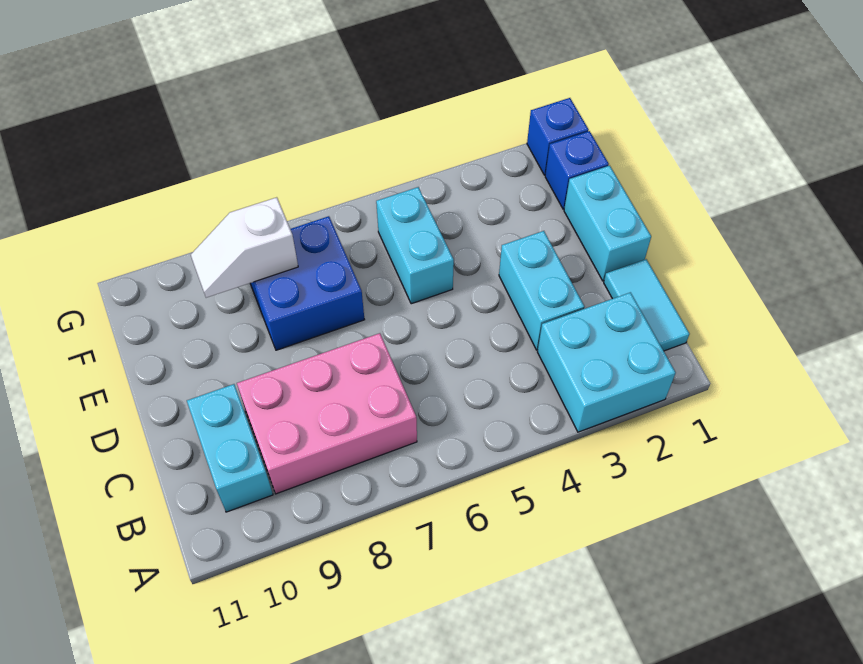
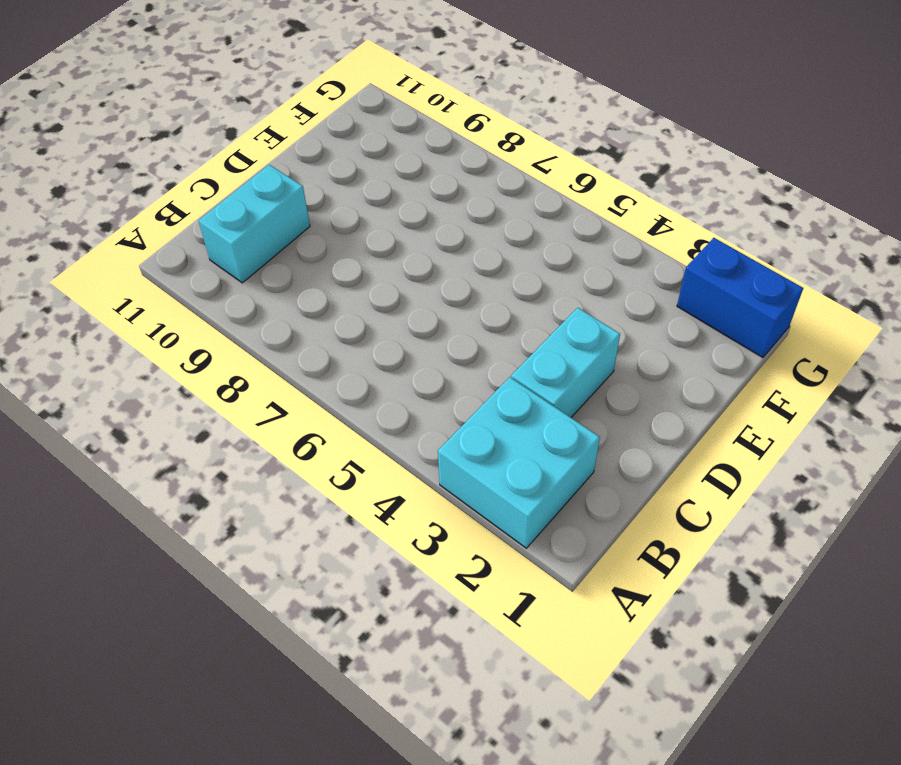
blue 1x2 brick [677,238,803,357] -> blue 1x1 brick [527,98,589,175]
none -> cyan 1x2 tile [604,259,689,351]
none -> pink 2x3 brick [237,333,417,494]

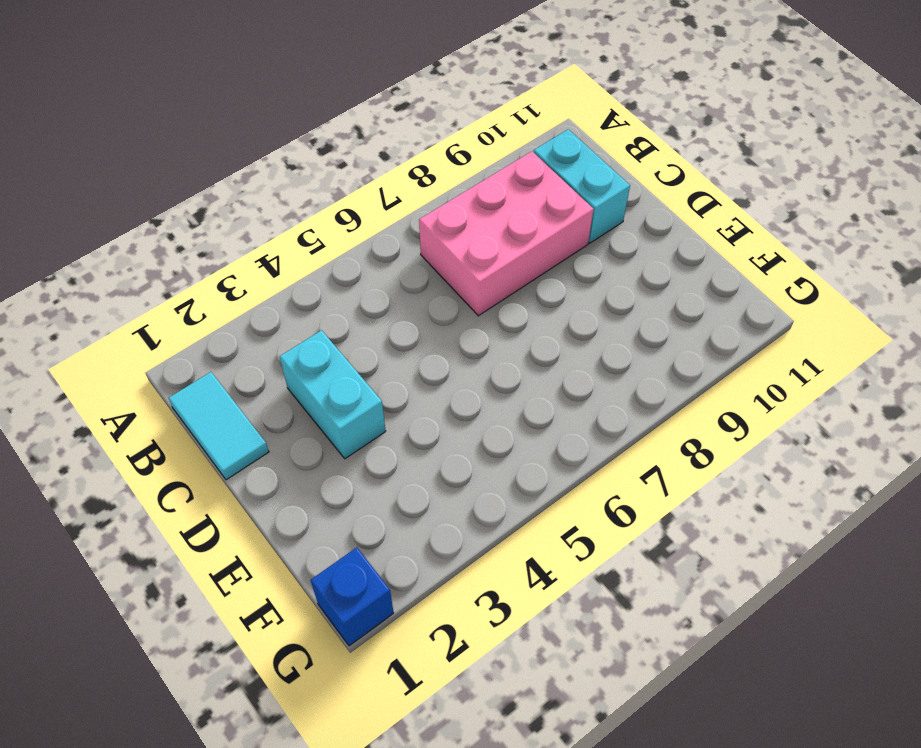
none -> cyan 2x2 brick [538,292,676,432]
none -> cyan 1x2 brick [564,166,651,281]

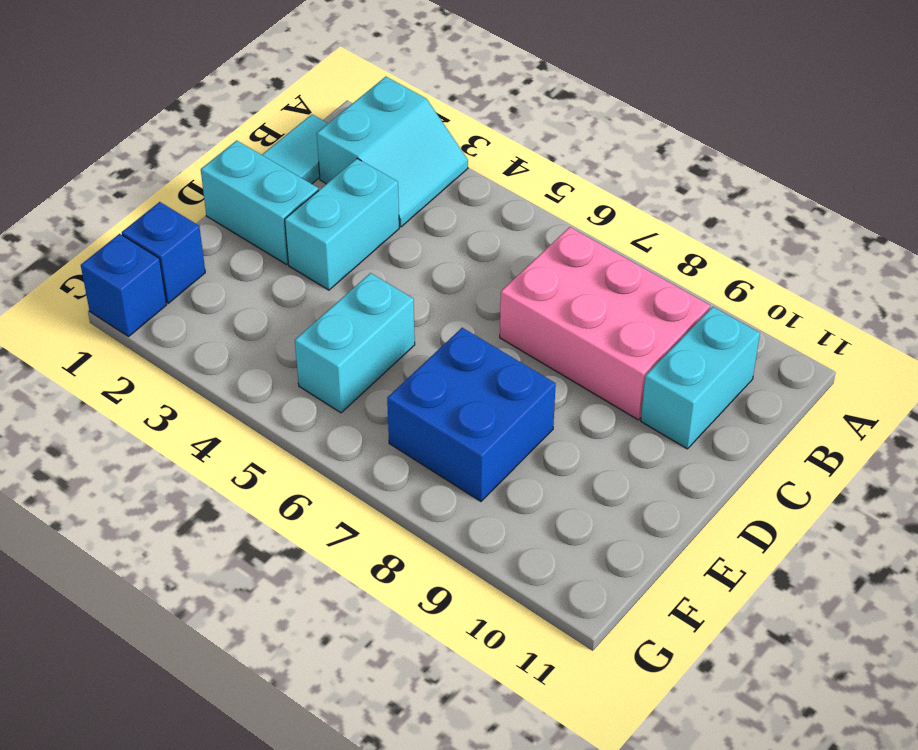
cyan 2x2 slope [317,77,468,227] -> cyan 2x2 brick [538,292,676,432]
cyan 1x2 brick [201,140,319,264] -> cyan 1x2 brick turned to [564,166,651,281]
none -> white 1x2 slope [191,197,298,298]

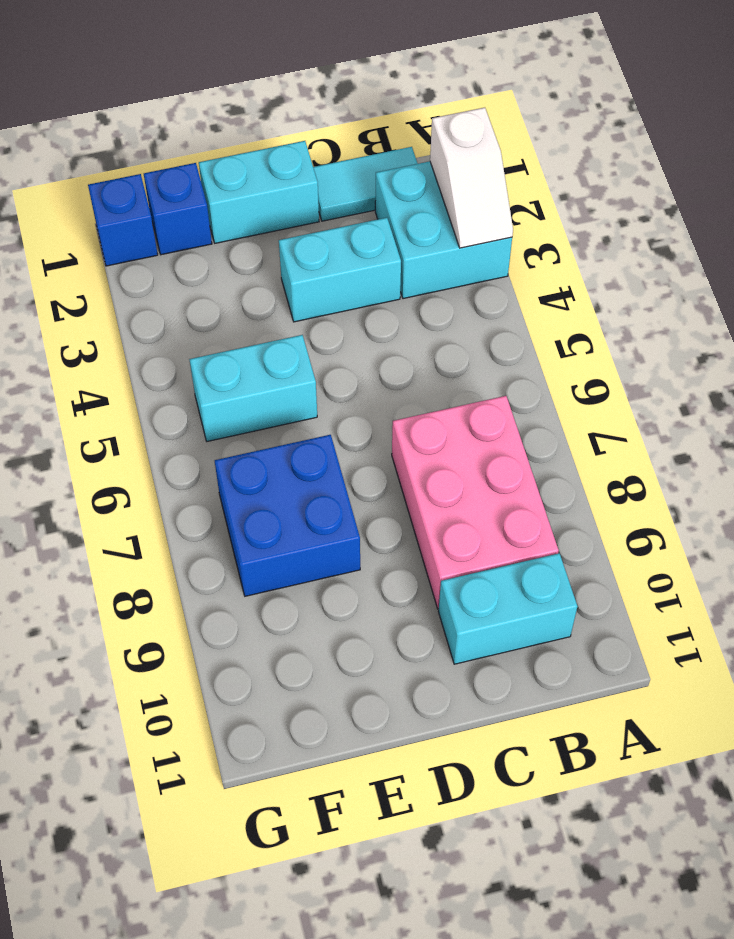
white 1x2 slope [430,108,513,248] -> white 1x2 slope moved to [191,197,298,298]

